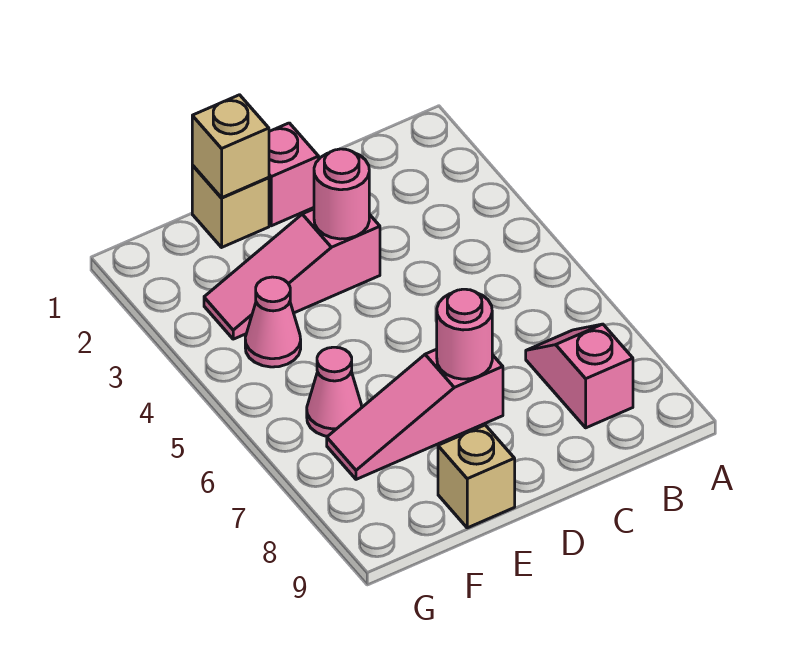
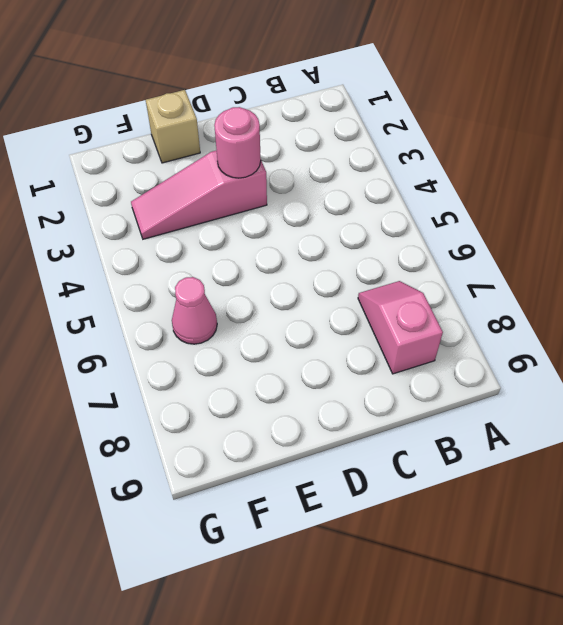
none -> pink 1x1 brick [269,123,319,226]
none -> pink 1x3 slope [327,349,503,479]

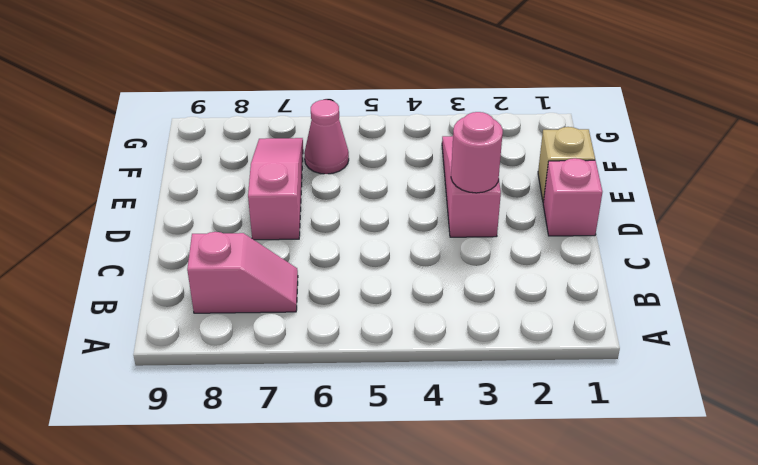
none -> tan 1x1 brick [438,425,515,528]
none -> pink 1x1 cone [245,277,301,367]

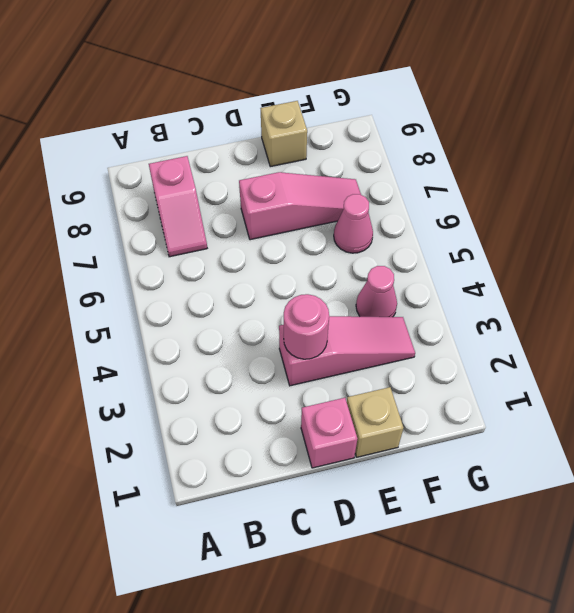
none -> pink 1x1 round brick [437,289,492,379]
none -> tan 1x1 brick [192,95,269,198]

